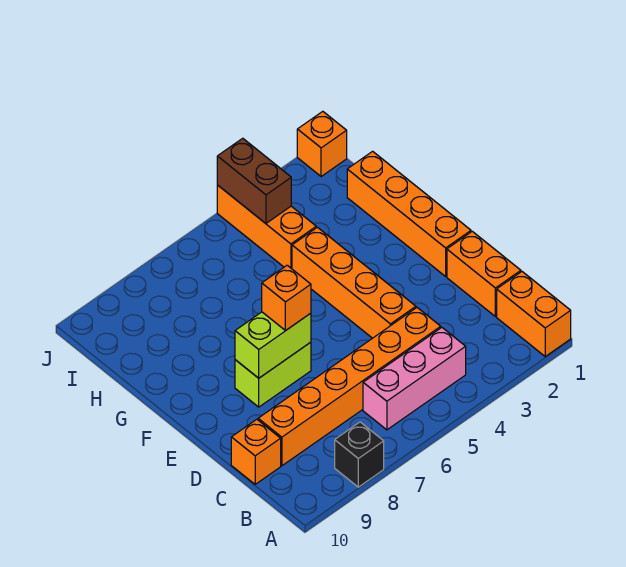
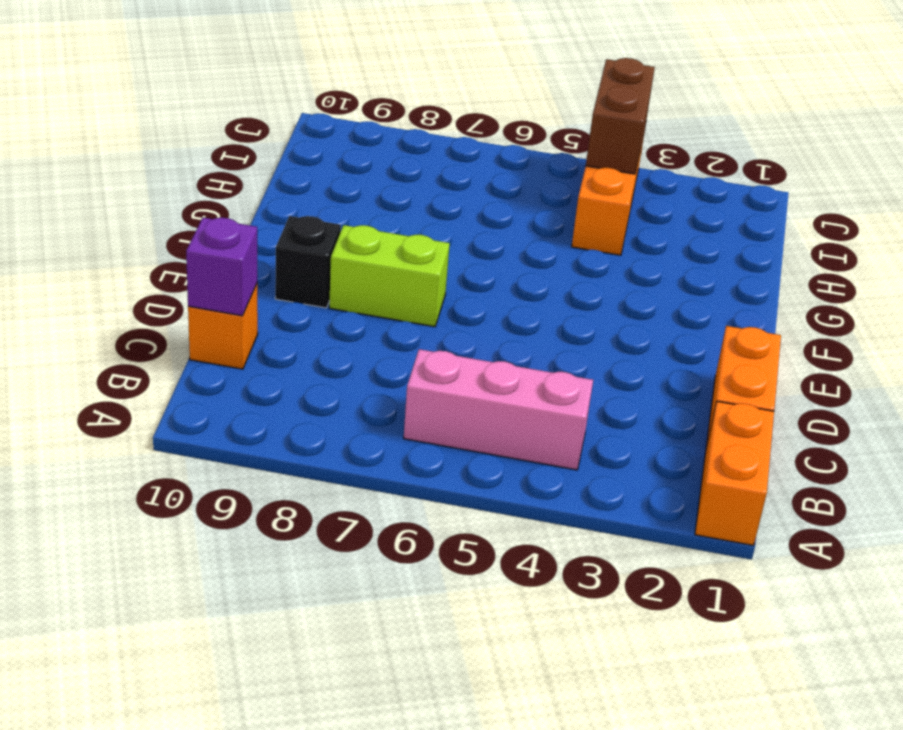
purple 1x1 brick [186,218,257,316] -> none
black 1x1 brick [275,216,341,308] -> black 1x1 brick moved to [335,422,384,487]
none -> orange 1x6 brick [258,308,441,466]
none -> orange 1x4 brick [292,227,416,338]
none -> orange 1x4 brick [347,151,471,276]

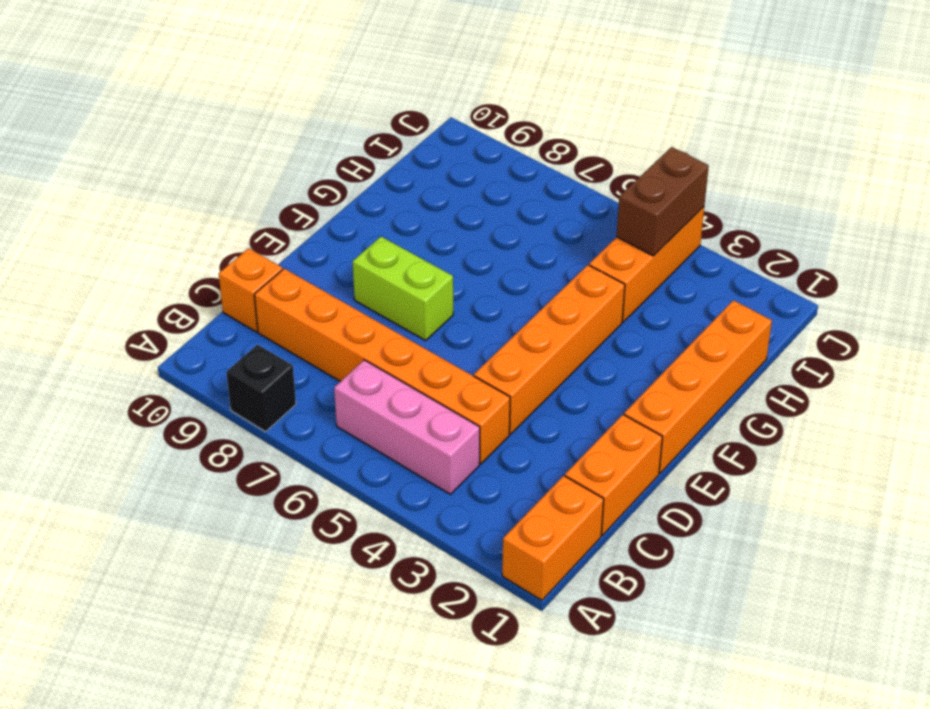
none -> orange 1x1 brick [297,111,347,177]
none -> lime 1x2 brick [235,312,311,378]
none -> orange 1x1 brick [262,265,311,330]

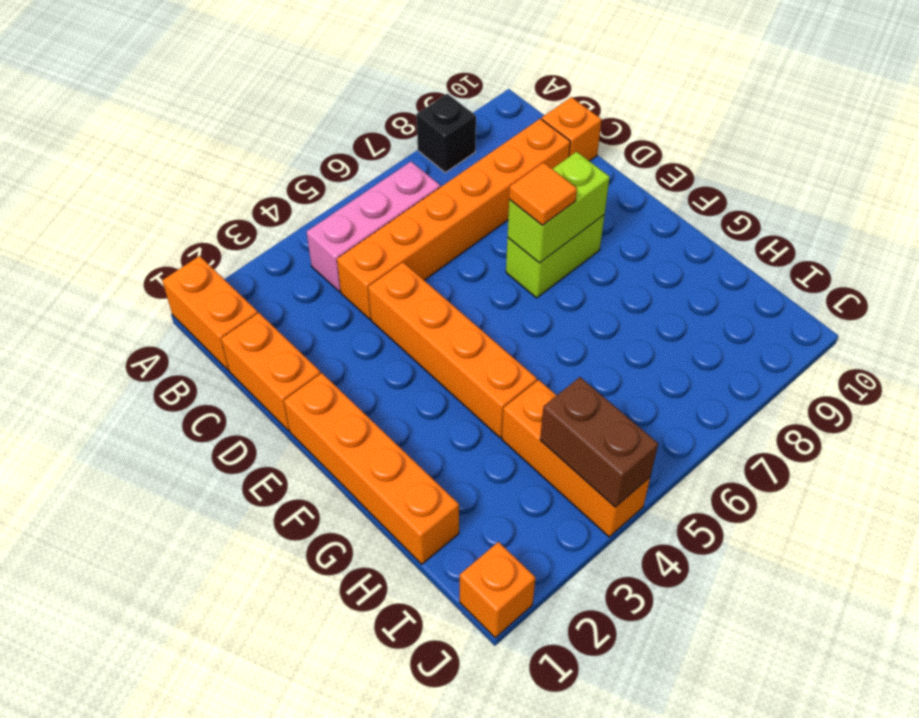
orange 1x1 tile [509,163,577,225] -> orange 1x1 brick [262,265,311,330]

